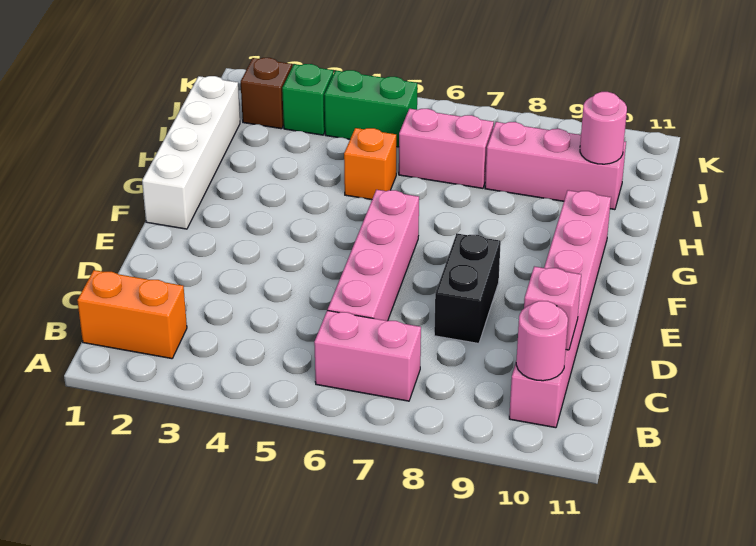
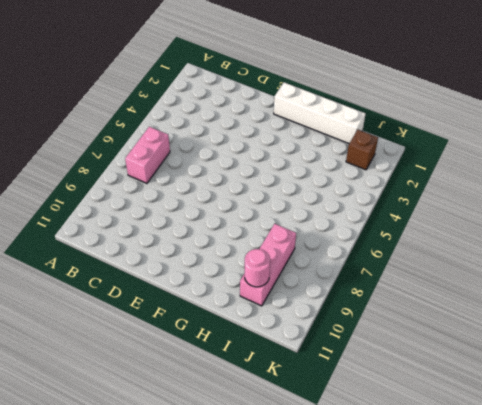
none -> orange 1x2 brick [77,270,187,359]
none -> pink 1x6 brick [509,190,611,428]
none -> pink 1x4 brick [328,190,419,321]

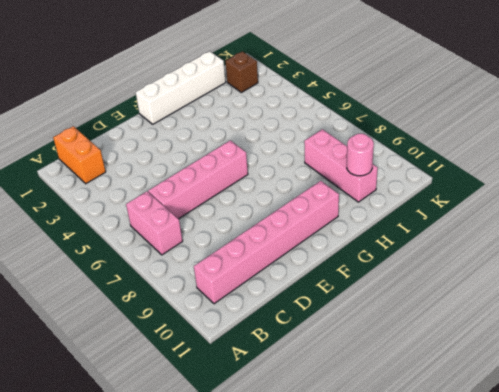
none -> black 1x2 brick [434,233,501,344]
none -> orange 1x1 brick [344,128,396,200]
none -> pink 1x2 brick [399,109,494,188]

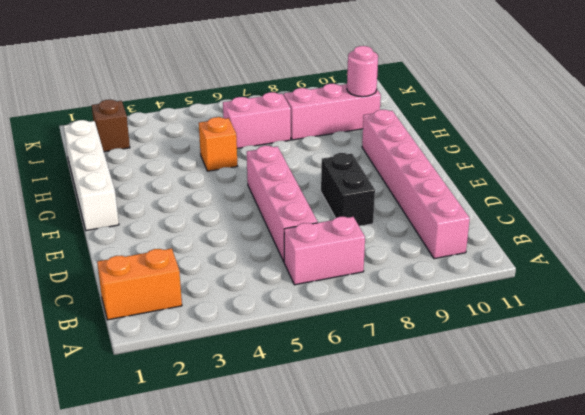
none -> green 1x1 brick [282,64,334,135]
none -> green 1x2 brick [324,70,417,147]
none -> pink 1x1 round brick [516,301,568,381]

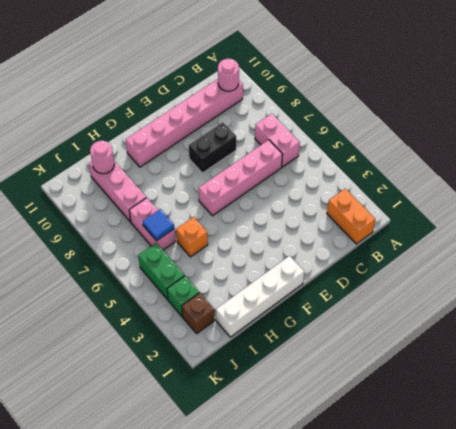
blue 1x1 tile [143,209,174,241] -> none
none -> pink 1x1 brick [524,266,581,350]

